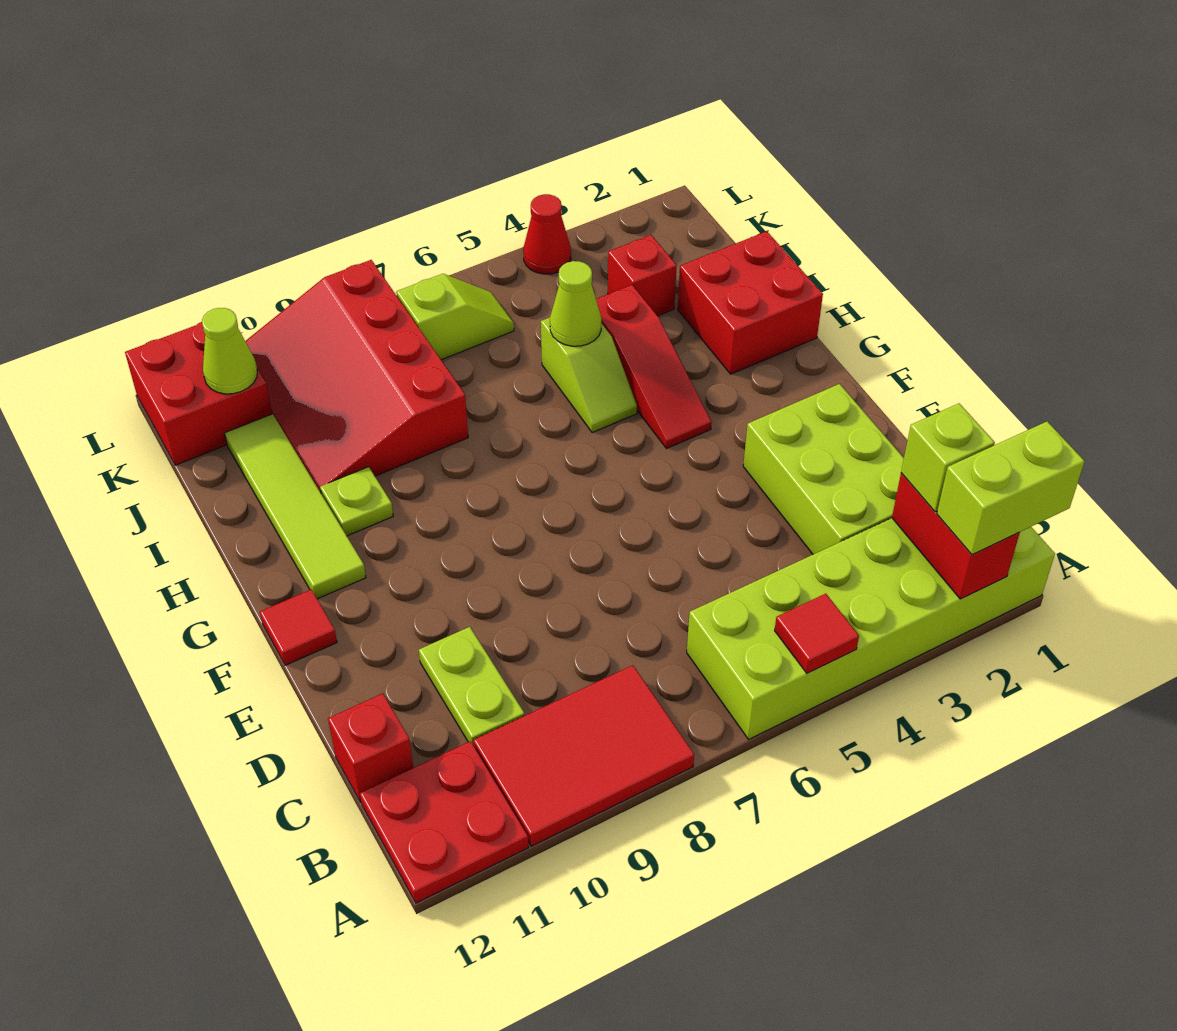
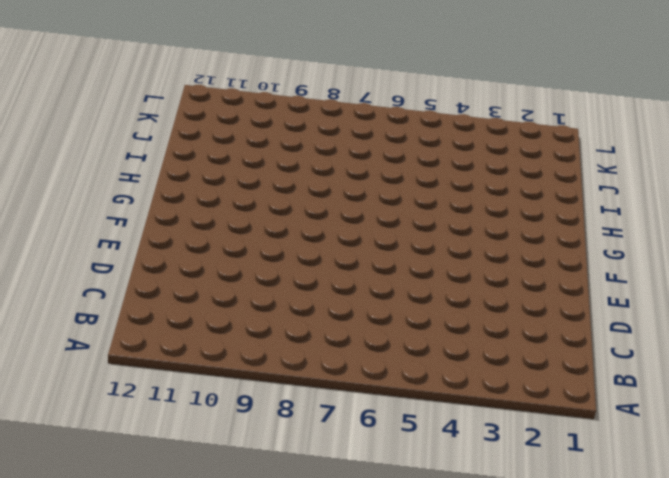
none -> lime 2x6 brick [687,518,1055,739]
none -> red 2x3 tile [473,665,694,846]
none -> red 2x2 plate [360,741,528,903]

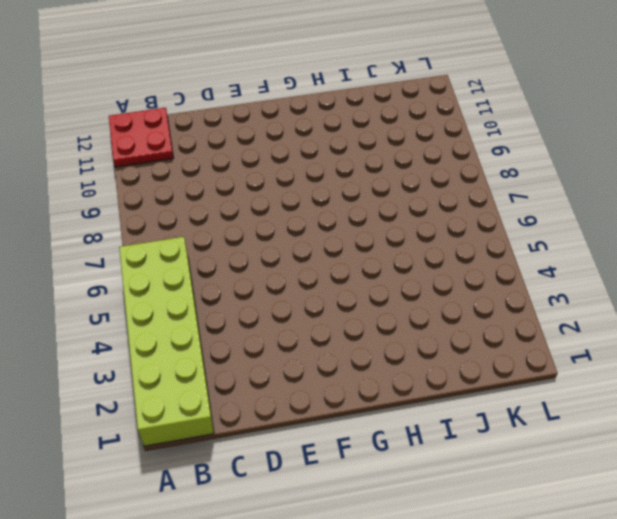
none -> red 2x3 tile [473,665,694,846]
none -> lime 2x3 brick [743,384,904,554]
none -> lime 1x2 plate [419,627,525,746]

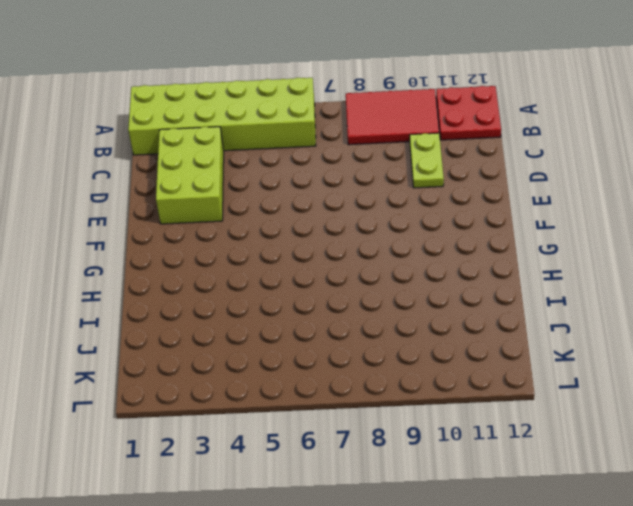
none -> red 1x1 brick [328,694,413,803]
none -> red 1x1 tile [260,590,337,665]
none -> red 1x3 slope [596,285,711,448]

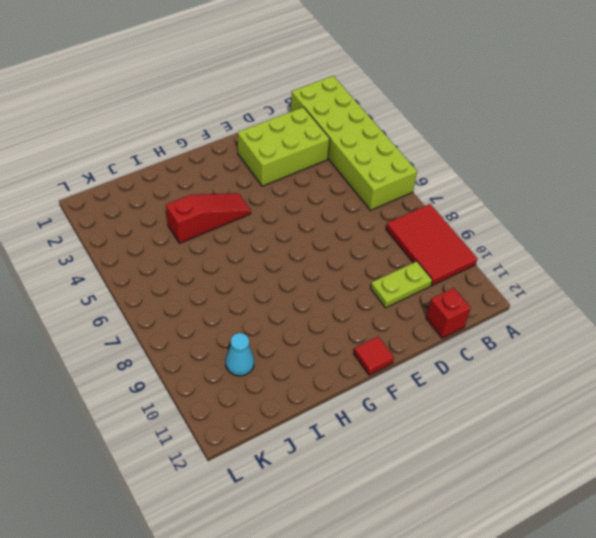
cyan 1x1 cone [226,333,254,376] -> red 3x4 slope [245,260,468,493]
none -> red 2x2 plate [360,741,528,903]
none -> lime 1x4 tile [225,414,366,599]
none -> red 2x2 brick [678,231,823,374]

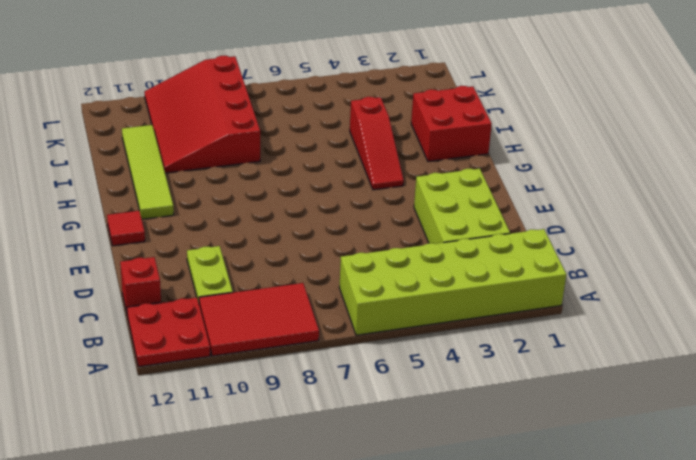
none -> lime 1x2 slope [541,317,637,433]
none -> lime 1x1 plate [320,467,393,536]
none -> red 1x1 brick [608,235,677,316]

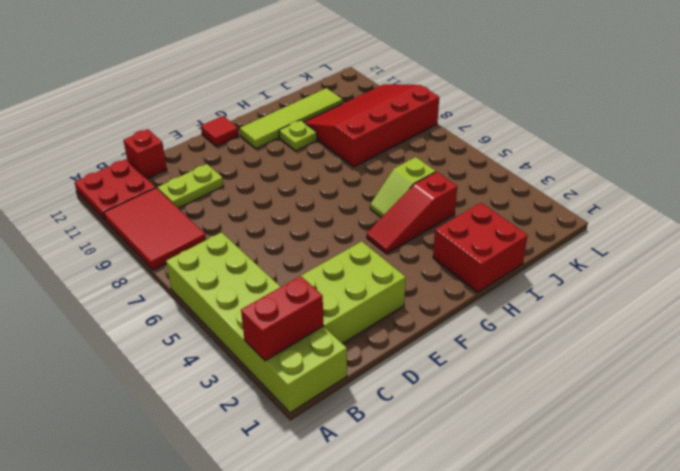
none -> red 1x1 brick [608,235,677,316]
none -> lime 1x2 slope [396,274,514,360]
none -> red 2x2 brick [125,322,272,465]

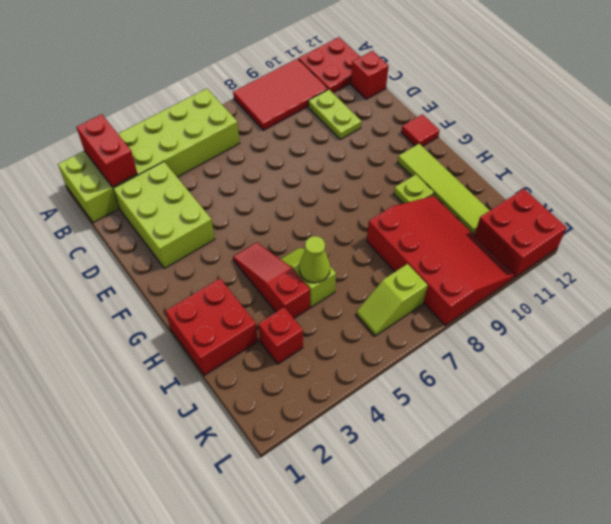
none -> red 1x1 cone [523,194,571,274]
none -> red 1x1 tile [775,594,859,673]
none -> lime 1x1 cone [202,308,257,394]

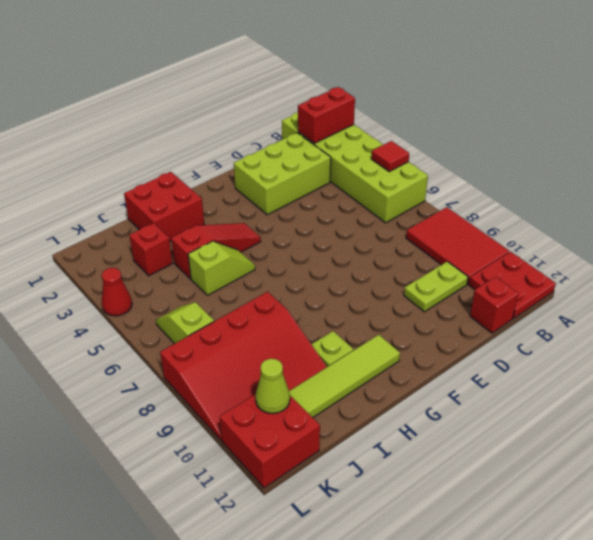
none -> red 1x1 tile [260,590,337,665]
none -> lime 1x1 cone [550,261,601,346]
none -> lime 1x2 brick [937,421,1085,555]

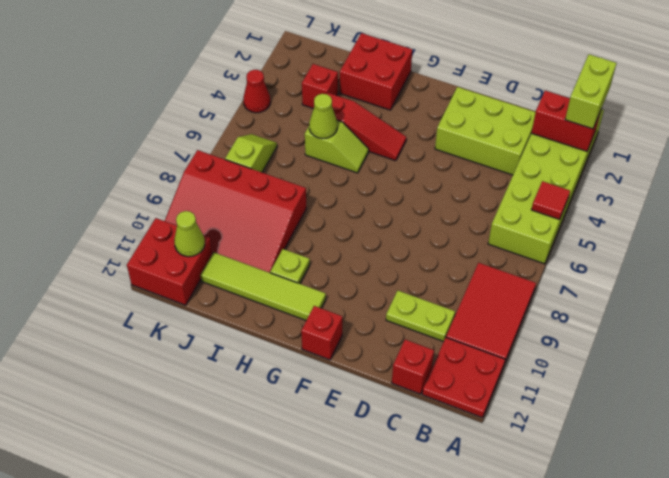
red 1x1 brick [301,306,342,360] -> red 1x1 tile [260,590,337,665]
none -> lime 1x1 brick [901,403,995,512]

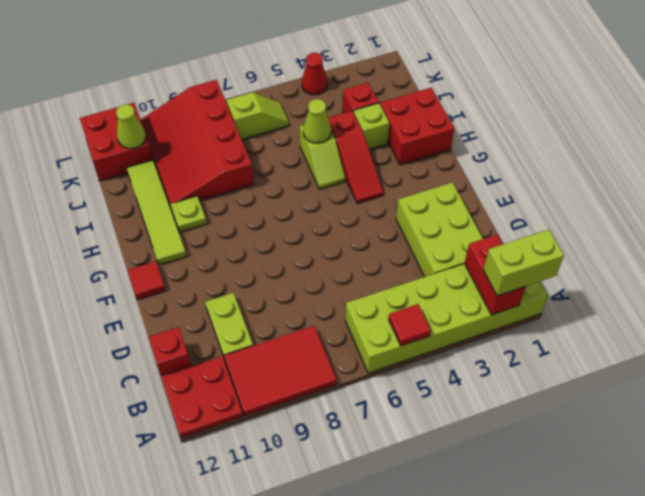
lime 1x1 brick [354,103,389,150] -> lime 1x1 brick moved to [901,403,995,512]

